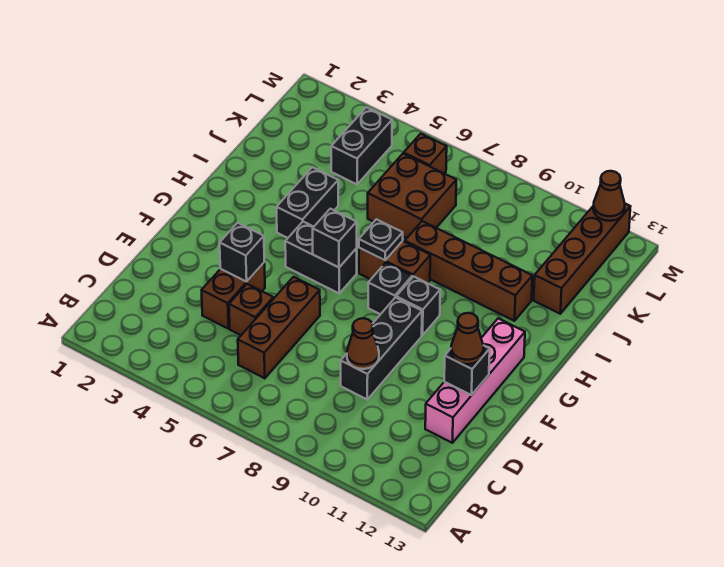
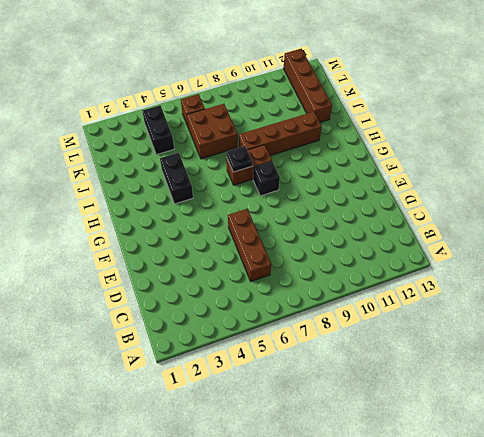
none -> brown 1x2 brick [202,263,265,329]
none -> brown 1x1 brick [229,284,273,335]
none -> black 1x3 brick [341,298,422,399]

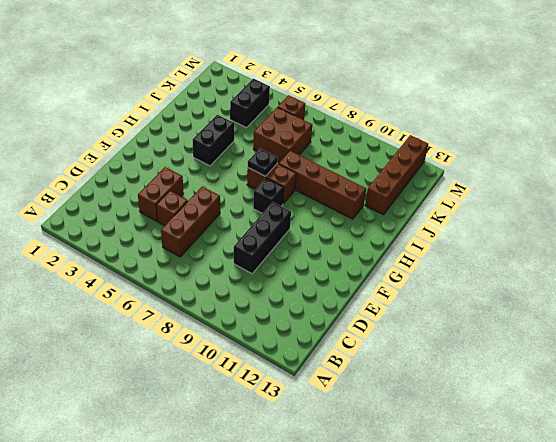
none -> pink 1x4 brick [425,318,525,443]
none -> black 1x2 brick [285,222,357,293]
none -> black 1x1 brick [396,276,440,335]

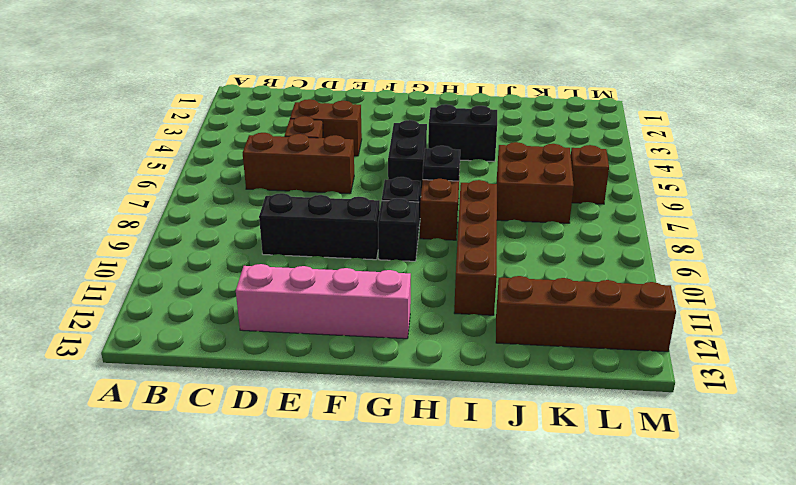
none -> black 1x2 brick [331,107,392,184]
none -> brown 1x1 cone [347,318,379,369]
none -> black 1x1 brick [220,223,264,282]

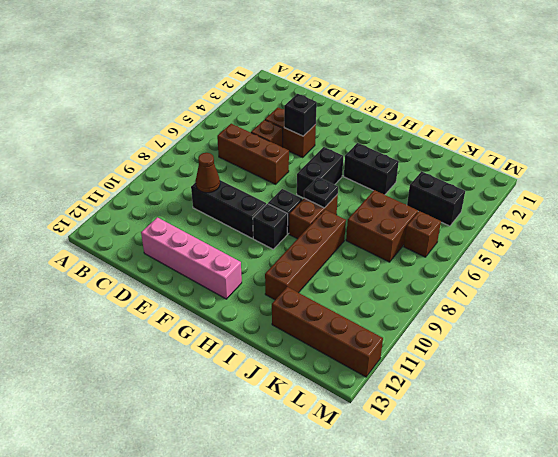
none -> black 1x1 brick [444,346,490,395]
none -> black 1x1 brick [313,209,357,267]
none -> brown 1x1 cone [593,171,625,221]

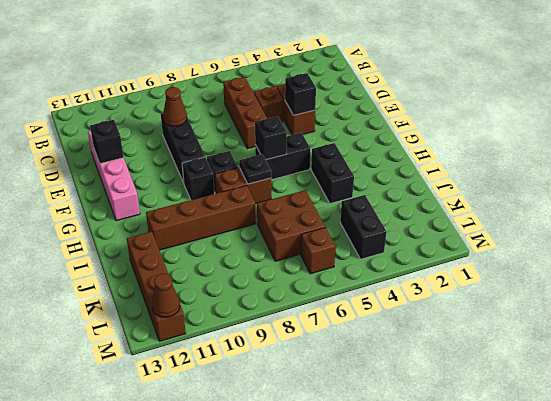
none -> brown 1x1 cone [451,313,484,364]

